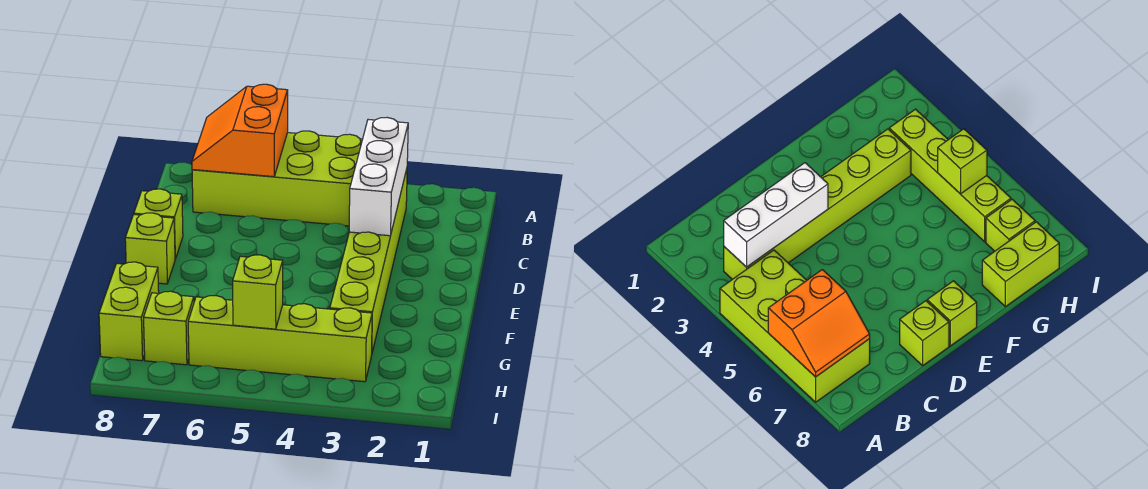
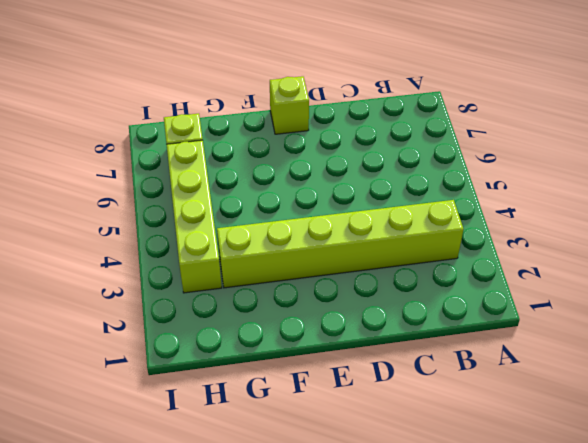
none -> lime 2x4 brick [192,131,363,226]
none -> lime 1x1 brick [134,189,183,259]

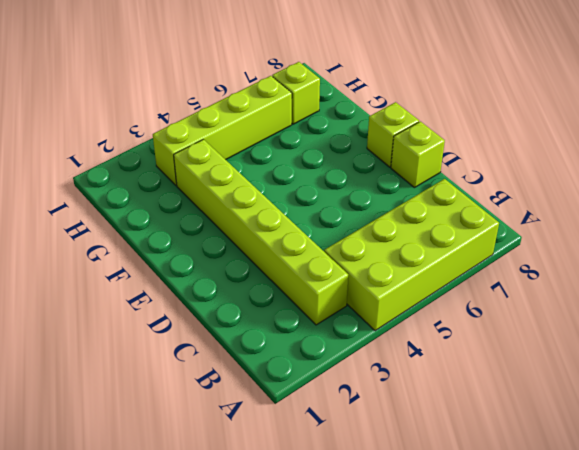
none -> lime 1x2 brick [99,262,159,361]
none -> orange 2x2 slope [192,84,288,177]

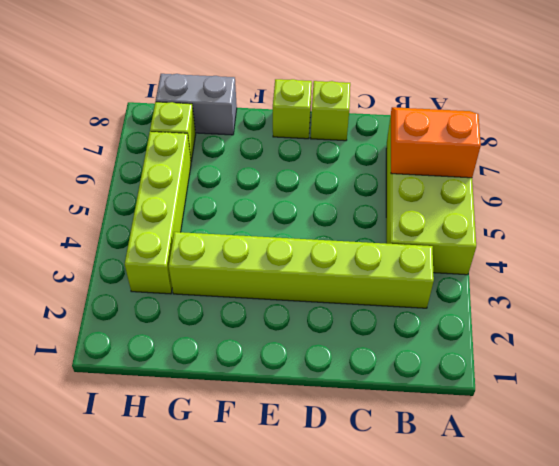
grey 1x2 brick [156,74,237,135] -> lime 1x2 brick [99,262,159,361]
none -> white 1x3 brick [349,118,408,236]
none -> lime 1x1 brick [233,255,283,329]

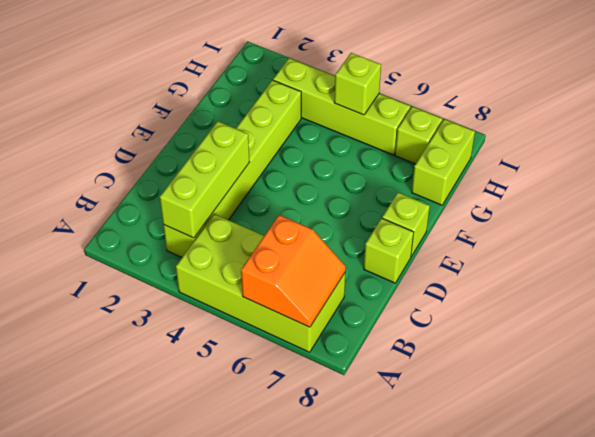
lime 1x3 brick [160,121,249,238] -> white 1x3 brick [349,118,408,236]

